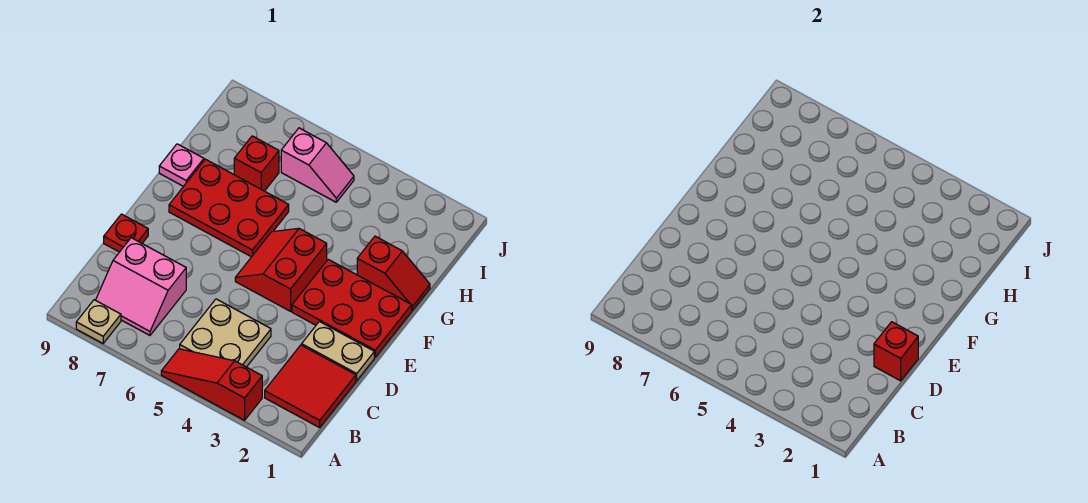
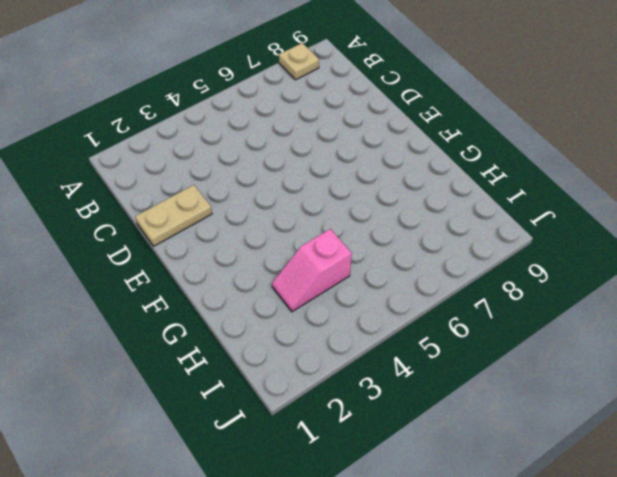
pink 1x2 slope [272,229,352,312] -> pink 1x2 slope moved to [281,128,354,202]
none -> red 1x3 slope [161,349,262,420]
none -> red 2x2 tile [265,345,356,428]
none -> tan 2x2 plate [180,299,271,367]

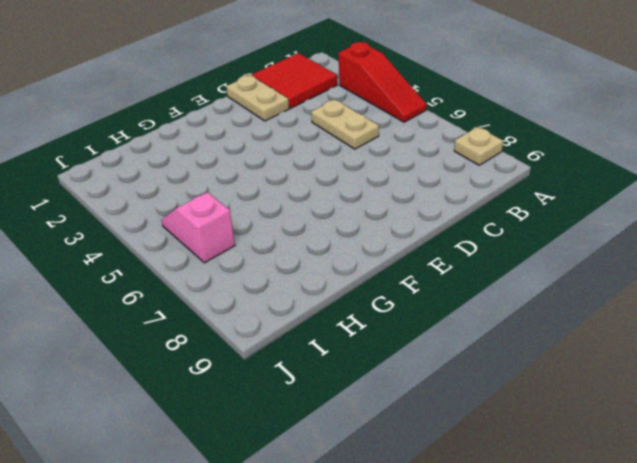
tan 1x2 plate [311,100,379,149] -> tan 2x2 plate [180,299,271,367]
none -> pink 2x2 slope [96,238,186,335]
none -> red 1x1 plate [104,214,148,252]
none -> red 2x3 plate [292,259,412,357]

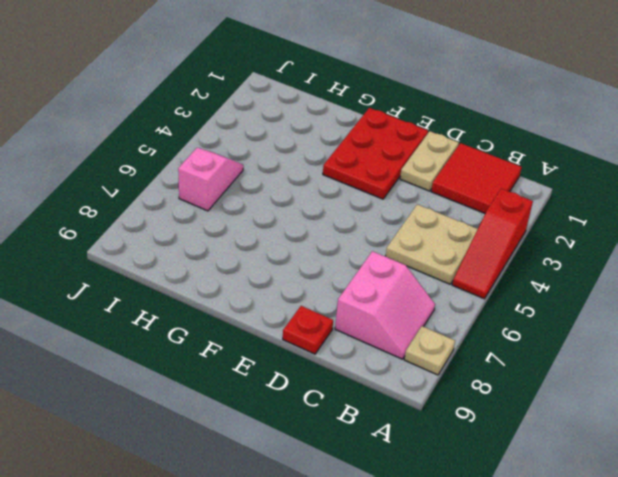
none -> red 2x2 slope [235,228,327,311]
none -> red 2x3 plate [169,159,289,257]
none -> red 1x2 slope [357,236,430,310]

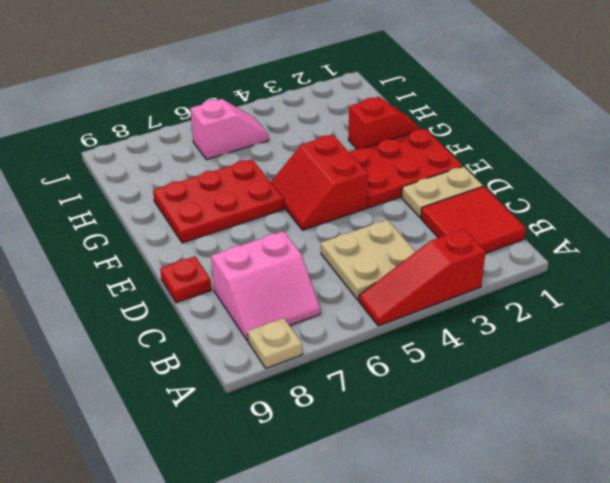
none -> pink 1x1 plate [159,144,204,186]
none -> red 1x1 brick [234,136,279,191]
none -> red 1x1 brick [874,322,918,381]

